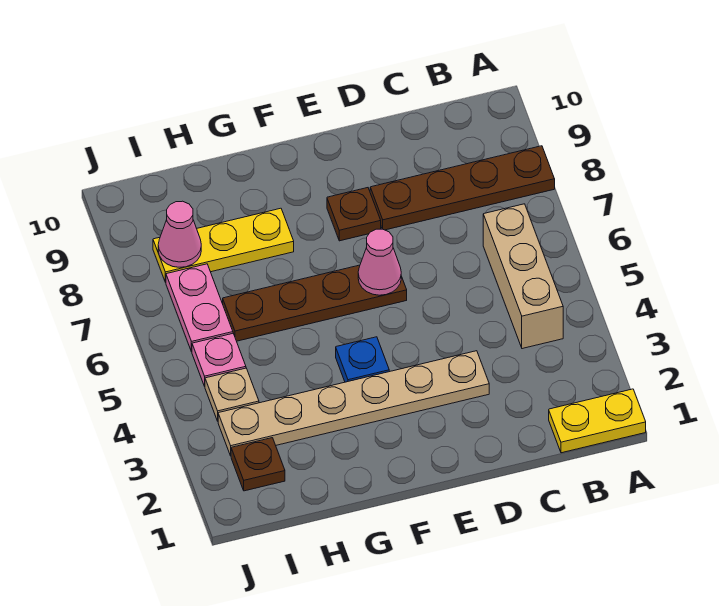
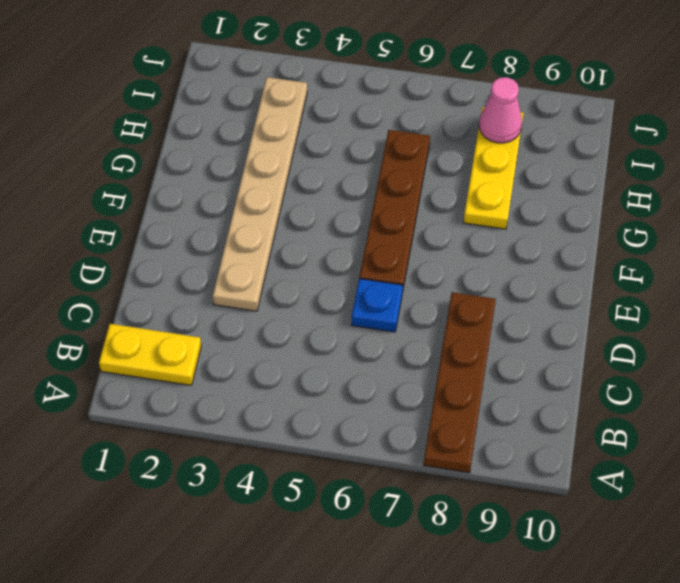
yellow 1x2 plate [99,324,201,385] -> yellow 1x2 plate turned to [549,389,646,453]
blue 1x1 plate [351,279,403,332] -> blue 1x1 plate moved to [336,337,389,382]
none -> tan 1x3 brick [483,204,563,349]
none -> brown 1x1 plate [327,188,381,241]
none -> brown 1x1 plate [231,438,285,491]

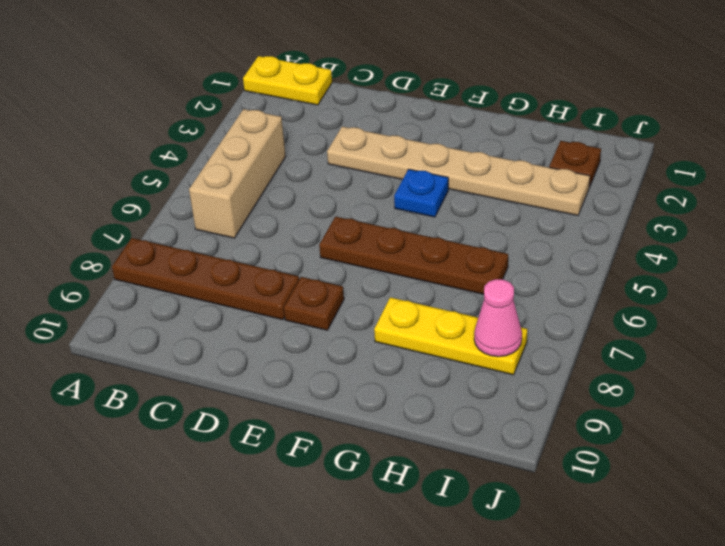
none -> tan 1x1 plate [205,368,259,421]
none -> pink 1x1 plate [192,334,246,386]
none -> pink 1x2 plate [166,264,233,352]

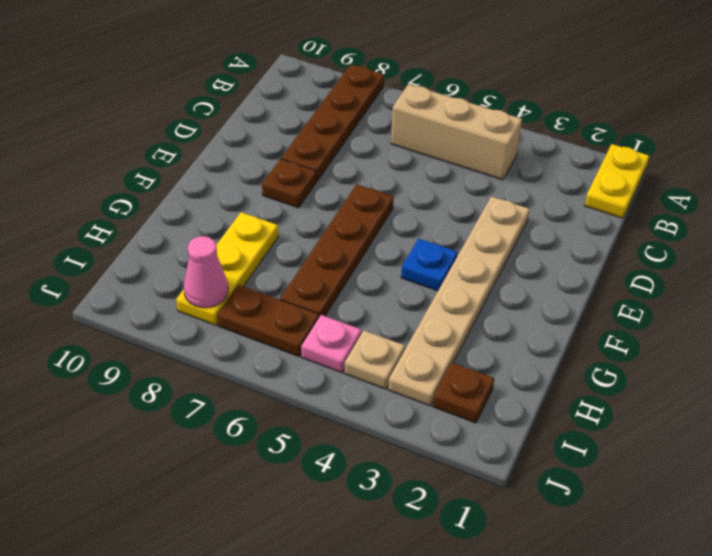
brown 1x2 plate [217,285,319,356] -> pink 1x2 plate [166,264,233,352]
none -> pink 1x1 cone [358,229,401,295]

